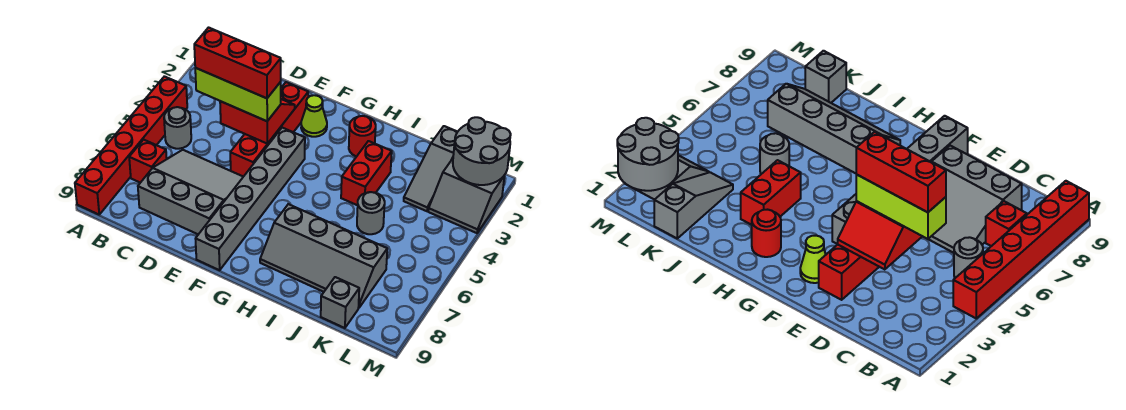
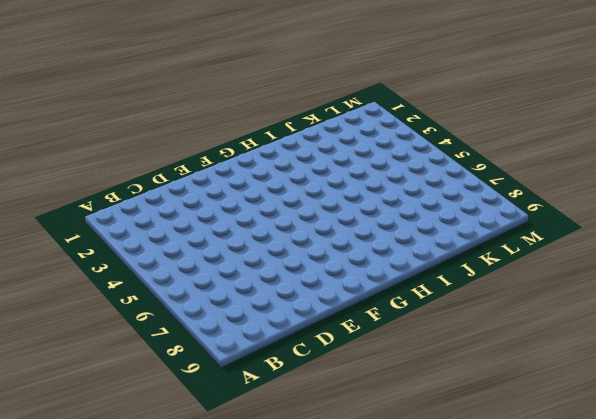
none -> red 1x6 brick [75,76,187,214]
none -> grey 1x1 round brick [164,107,191,149]
none -> red 1x1 brick [129,140,167,183]

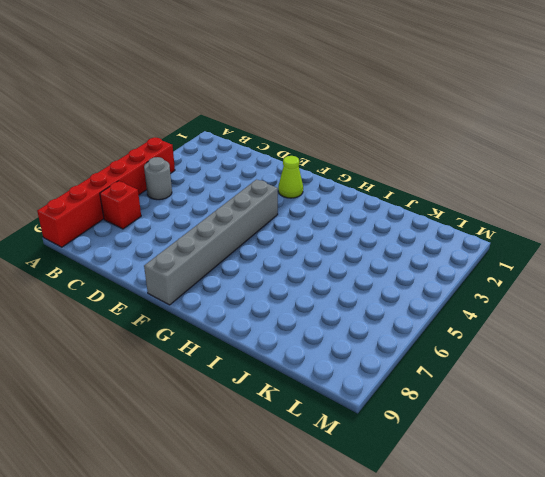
none -> grey 3x3 slope [138,150,243,234]
none -> red 1x4 brick [230,82,308,177]
none -> red 1x1 round brick [349,116,376,157]

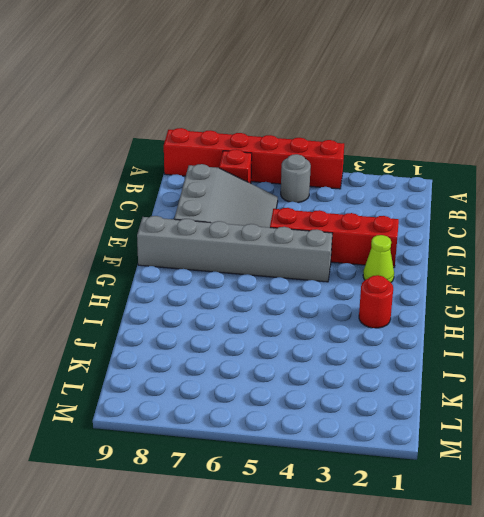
none -> grey 2x4 slope [260,204,387,308]
none -> red 1x2 brick [341,141,392,205]
none -> grey 1x1 round brick [357,192,385,234]

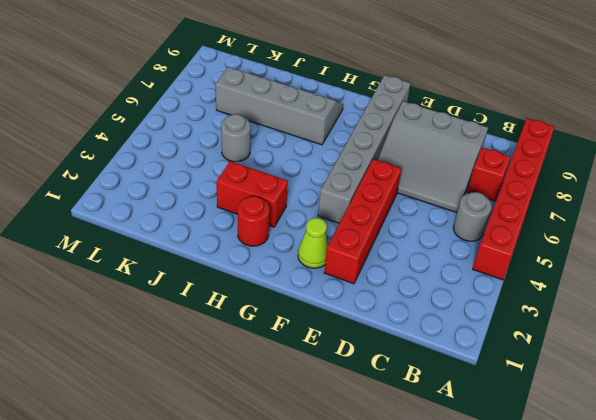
red 1x2 brick [216,161,288,227] -> red 1x2 brick turned to [341,141,392,205]
none -> grey 1x3 slope [404,126,457,211]
none -> grey 1x1 brick [321,277,359,328]
none -> grey 2x2 slope [428,159,504,233]

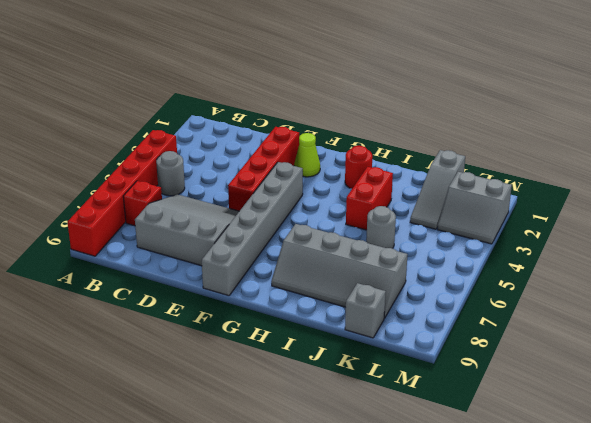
none -> red 2x2 slope [220,99,295,144]
none -> grey 2x2 round brick [453,117,511,185]
none -> lime 1x3 brick [195,68,281,121]

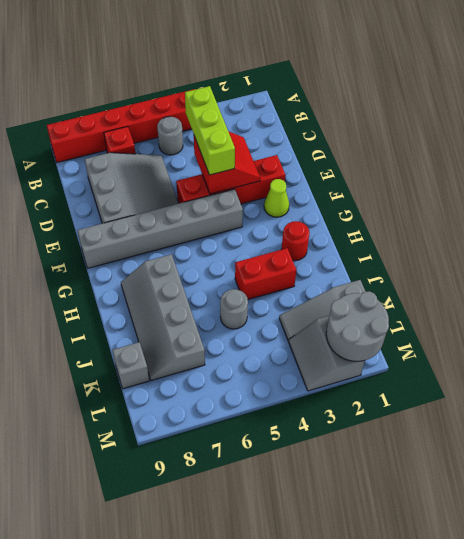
none -> red 1x3 brick [194,28,281,98]

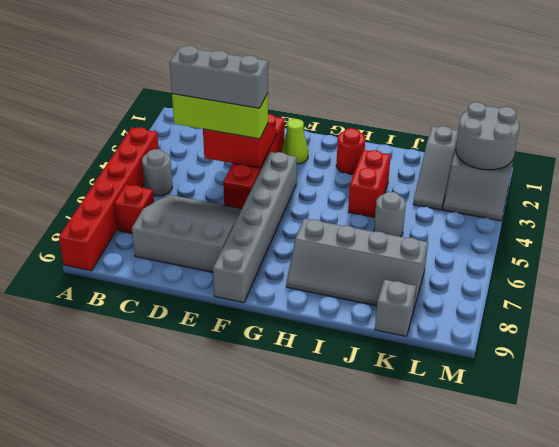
grey 1x3 brick [170,46,268,108] -> red 1x3 brick [194,28,281,98]

